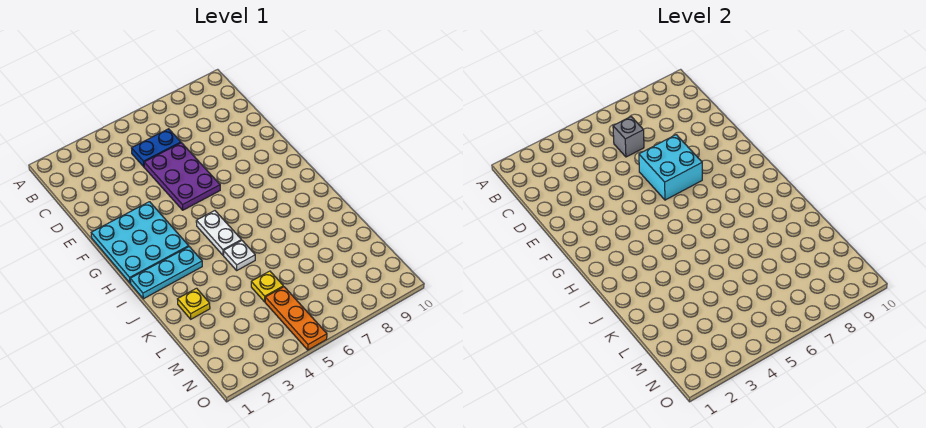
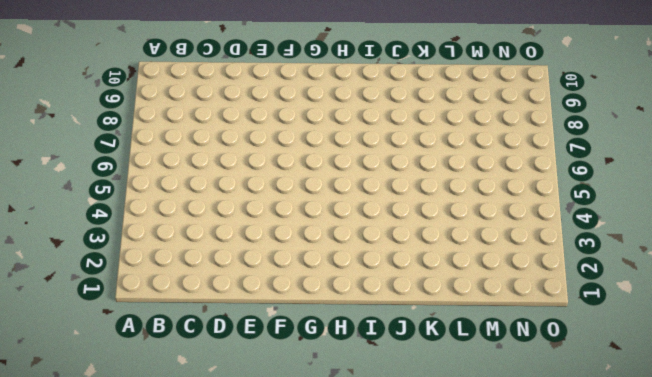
none -> blue 1x2 plate [132,129,181,167]
none -> purple 2x3 plate [144,143,220,210]

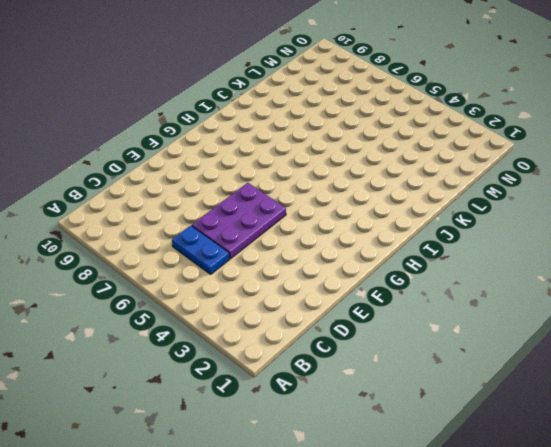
none -> cyan 3x3 plate [91,202,189,283]
none -> white 1x2 plate [196,211,241,255]

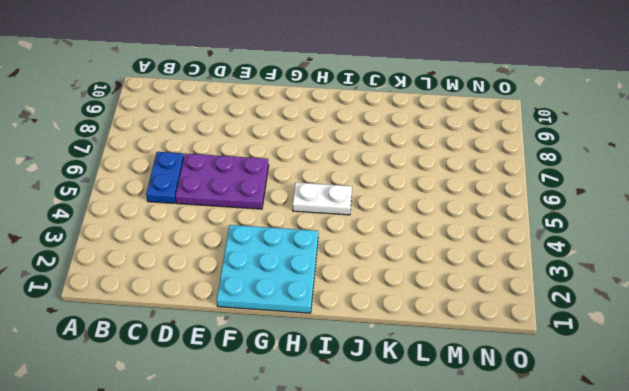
none -> cyan 1x3 plate [130,247,202,299]
none -> white 1x1 plate [224,240,255,270]

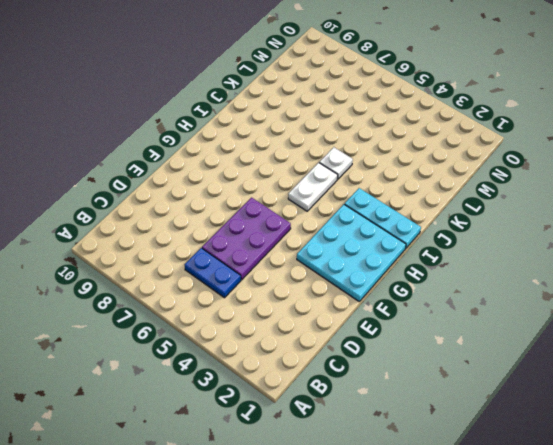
none -> yellow 1x1 plate [178,288,210,319]
none -> yellow 1x1 plate [251,271,283,302]

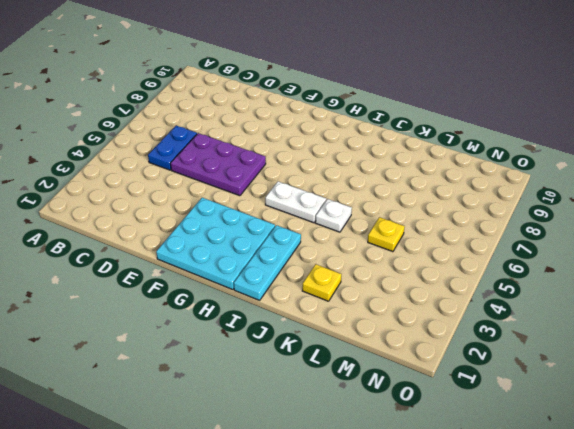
none -> orange 1x3 plate [265,287,327,350]
none -> grey 1x1 brick [613,117,644,157]

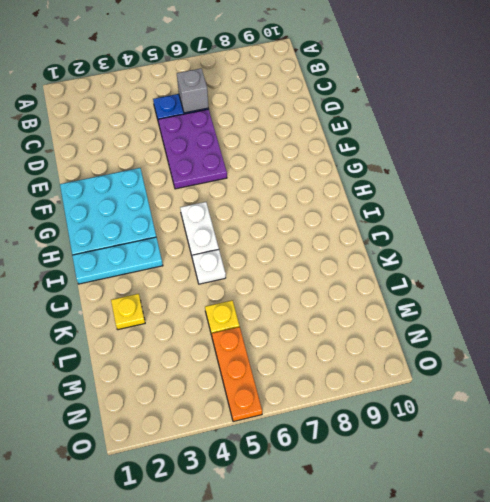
none -> cyan 2x2 brick [639,135,702,200]

